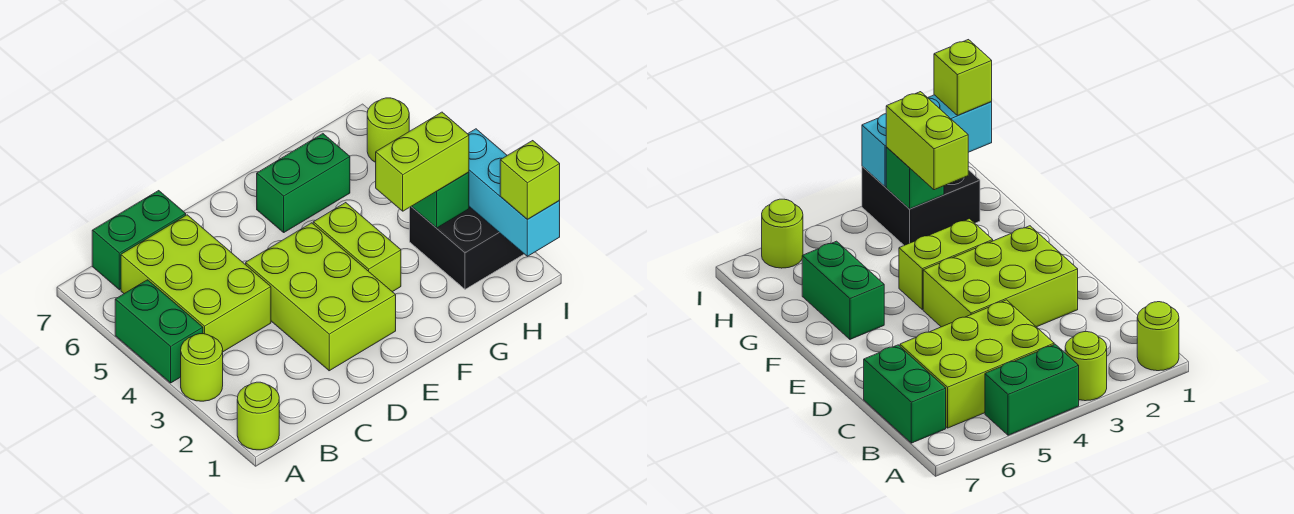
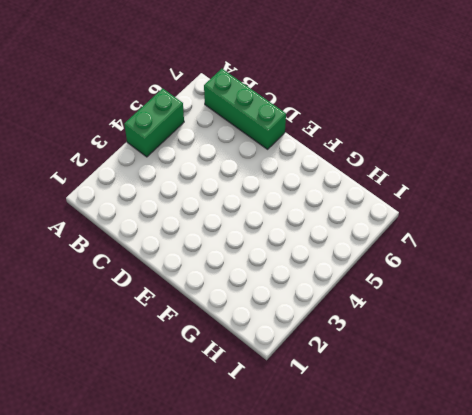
green 1x3 brick [204,69,286,149] -> green 1x2 brick [92,191,186,290]
none -> lime 1x1 round brick [237,382,279,450]
none -> lime 1x1 round brick [181,334,223,401]
none -> lime 2x3 brick [121,215,271,352]

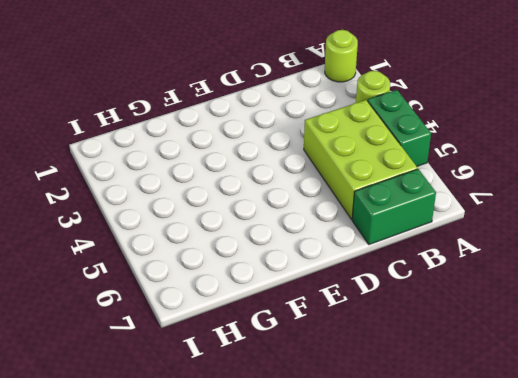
none -> lime 2x3 brick [246,223,396,371]
none -> lime 1x2 brick [313,203,401,292]
none -> green 1x2 brick [257,134,350,232]

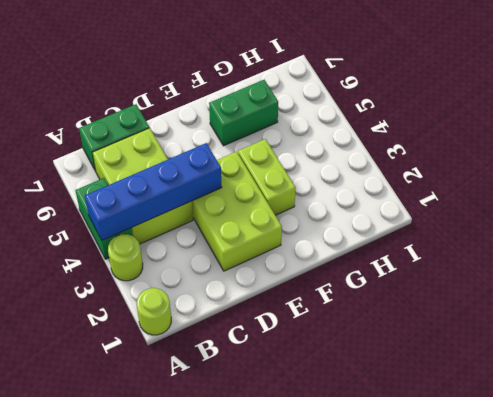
blue 1x4 brick [85,143,222,240] -> none
none -> black 2x2 brick [410,207,524,289]
none -> lime 1x1 round brick [367,98,409,162]
none -> green 1x1 brick [411,172,469,228]

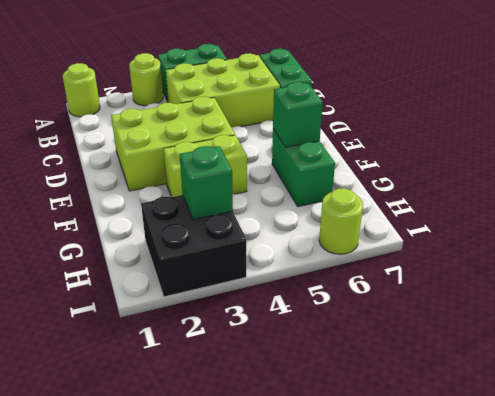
green 1x1 brick [273,82,323,147] -> none
none -> cyan 1x3 brick [468,129,560,256]
none -> lime 1x2 brick [376,112,469,211]
none -> lime 1x1 brick [500,141,560,219]

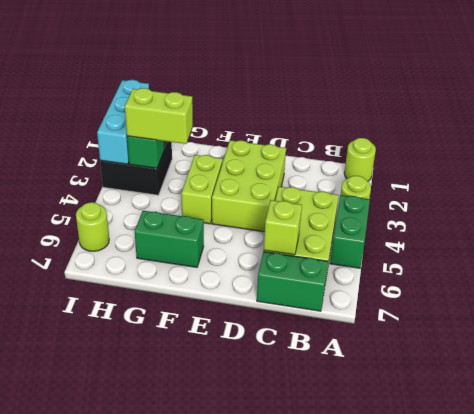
lime 1x1 brick [264,200,302,255] -> lime 1x1 brick moved to [500,141,560,219]

